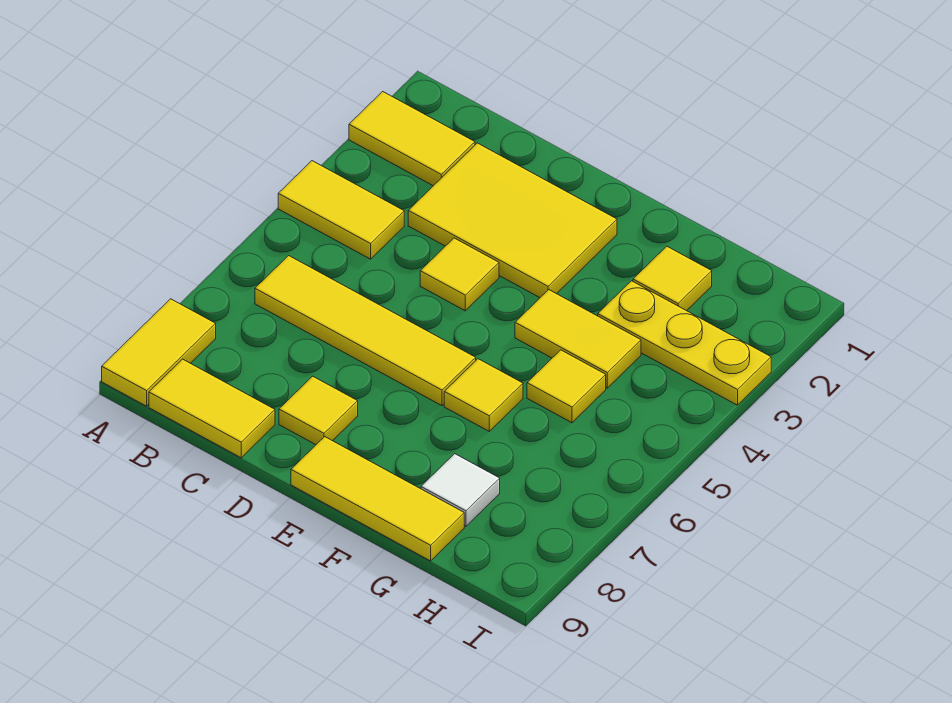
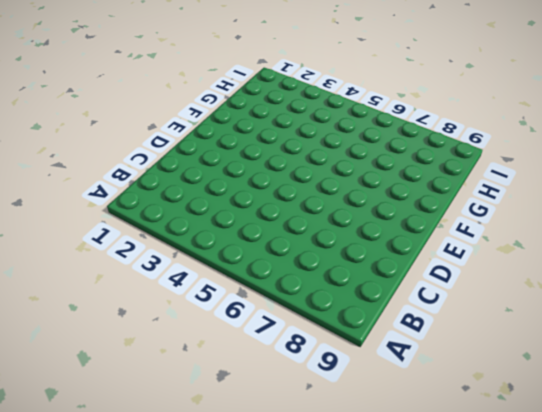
none -> yellow 1x2 tile [349,91,475,186]
none -> yellow 1x2 tile [278,161,404,259]
none -> yellow 1x2 tile [102,299,216,406]

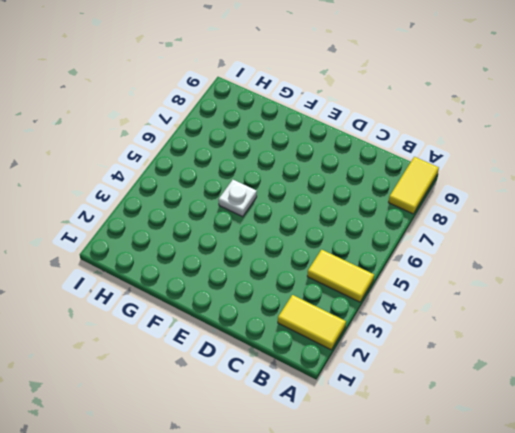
white 1x1 plate [219,180,257,217] -> none
none -> yellow 1x4 tile [255,256,476,406]
none -> yellow 1x2 tile [149,359,275,458]
none -> yellow 2x3 tile [408,143,617,298]

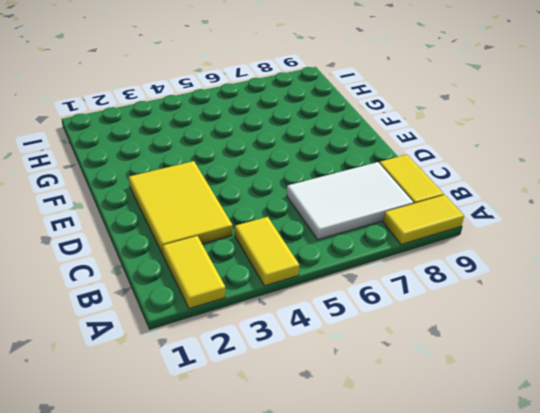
white 2x3 tile [287,162,413,240] -> yellow 1x4 tile [255,256,476,406]
none -> yellow 1x1 tile [420,238,499,311]
none -> yellow 1x1 tile [279,376,358,445]
none -> yellow 1x3 tile [291,437,464,561]

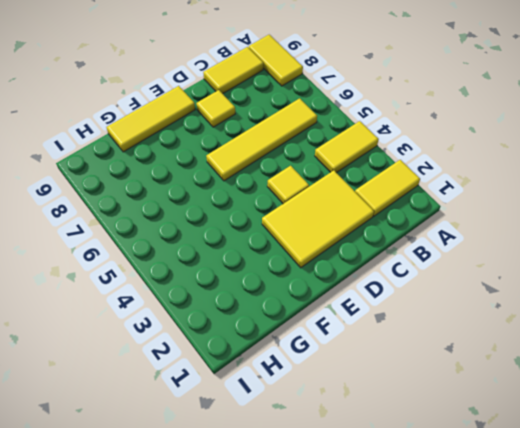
none -> yellow 1x2 tile [515,290,641,388]
none -> yellow 1x1 tile [444,359,523,431]
none -> yellow 1x1 tile [633,246,712,311]

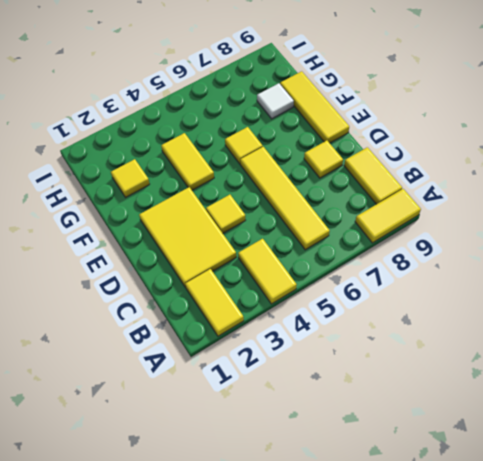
none -> yellow 1x3 plate [598,281,771,405]
none -> yellow 1x1 tile [527,350,606,423]

